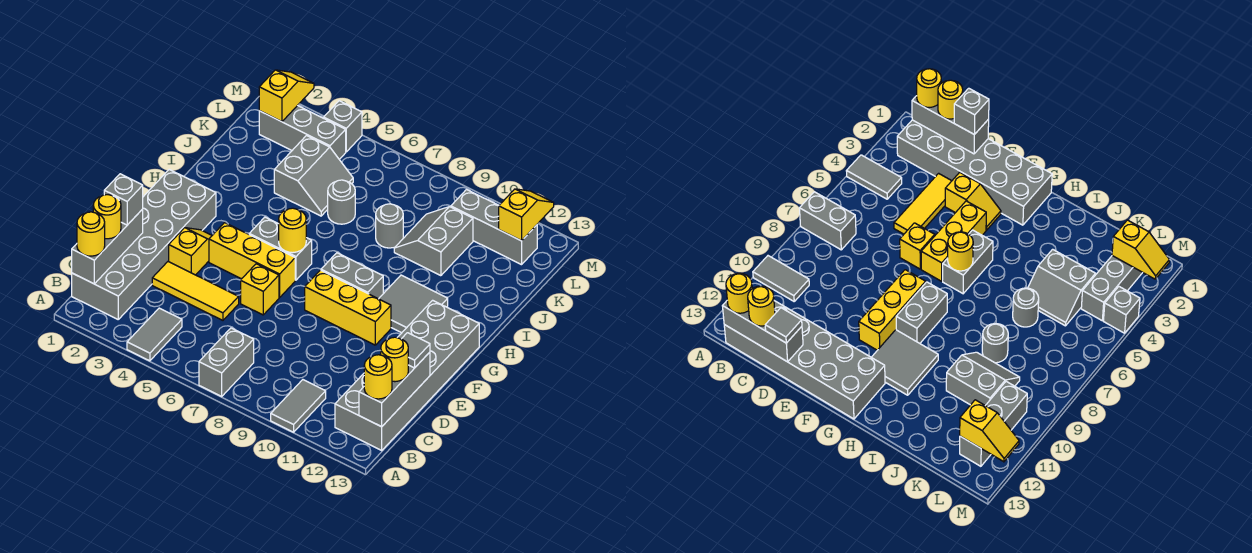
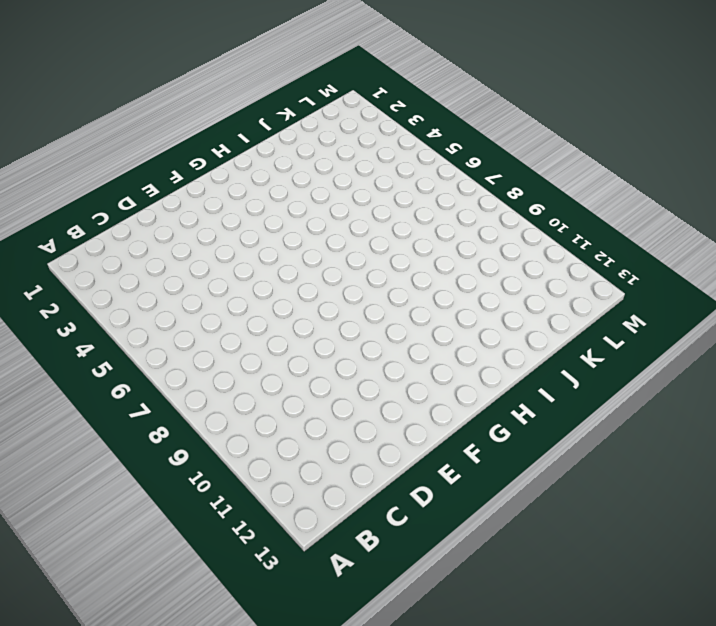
none -> grey 1x2 tile [127,308,182,361]
none -> grey 1x2 brick [199,328,254,396]
none -> grey 1x2 tile [271,380,326,432]
none -> grey 2x6 brick [72,170,216,319]

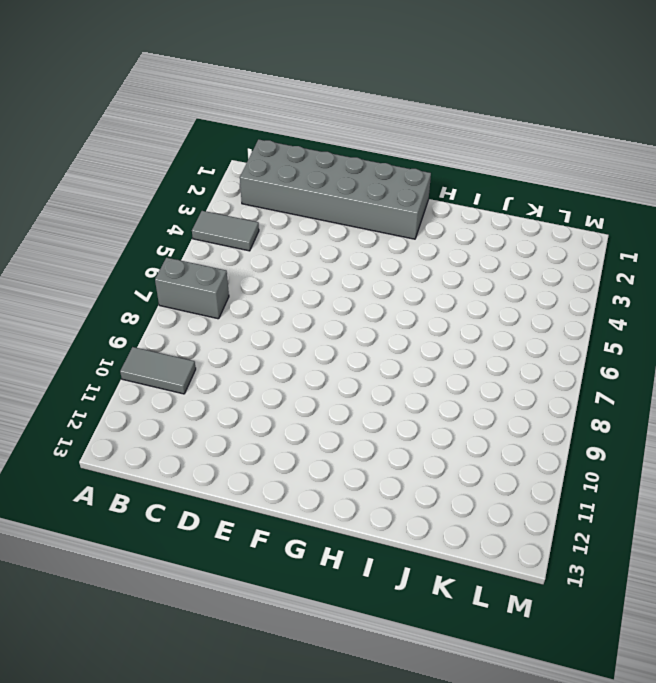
none -> grey 2x6 brick [335,300,479,450]
none -> yellow 1x3 tile [152,261,239,320]
none -> yellow 1x2 slope [169,228,212,275]
none -> yellow 1x1 brick [241,264,279,315]

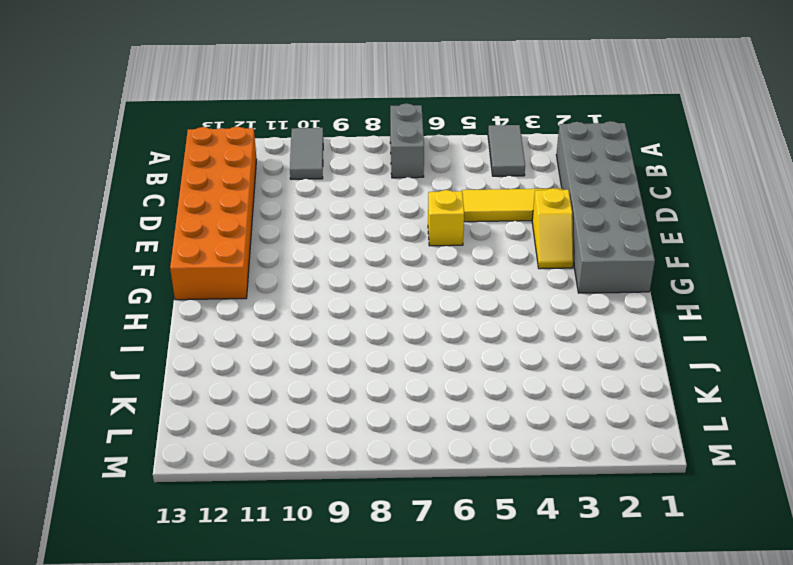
orange 2x6 brick [170,127,257,300] -> grey 2x6 brick [335,300,479,450]
none -> yellow 1x3 brick [209,223,295,298]
none -> yellow 1x3 brick [305,270,391,345]
none -> grey 1x2 brick [249,217,312,280]
none -> grey 1x2 brick [321,253,383,299]

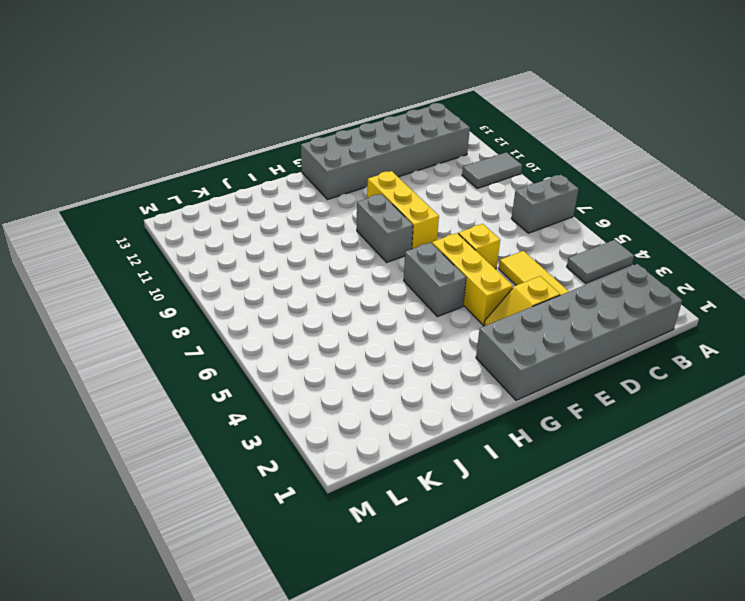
none -> grey 2x2 tile [379,275,448,333]
none -> grey 2x2 slope [274,136,353,216]
none -> grey 1x1 round brick [328,180,355,224]
none -> grey 1x1 round brick [376,204,403,248]

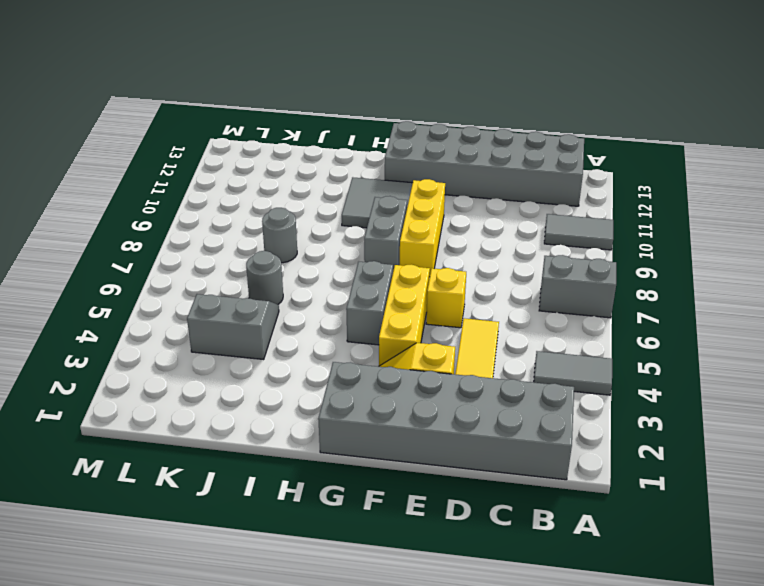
none -> grey 2x2 slope [394,207,473,276]
none -> grey 1x3 brick [259,106,346,159]
none -> grey 1x3 brick [451,190,537,265]
none -> grey 1x1 brick [324,101,362,152]

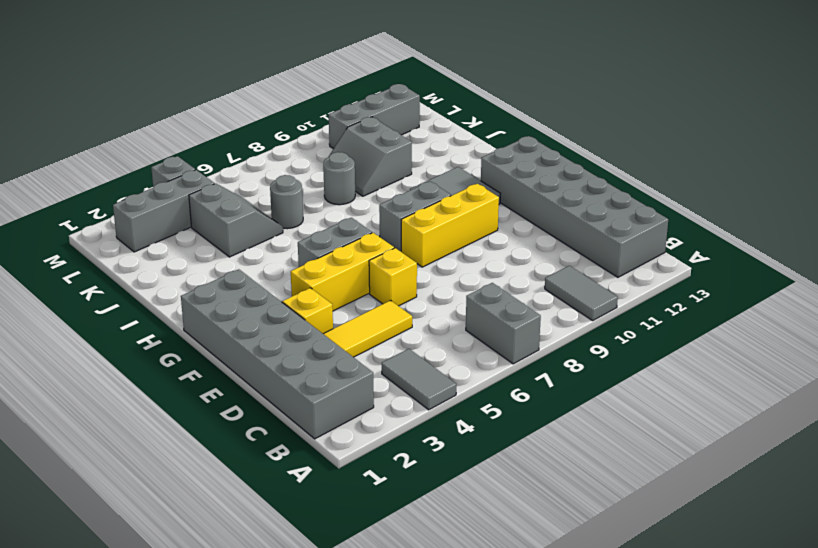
none -> grey 1x3 brick [72,209,143,284]
none -> grey 1x3 brick [359,352,430,427]
none -> yellow 1x1 round brick [279,208,306,253]
none -> yellow 1x2 slope [259,70,314,122]

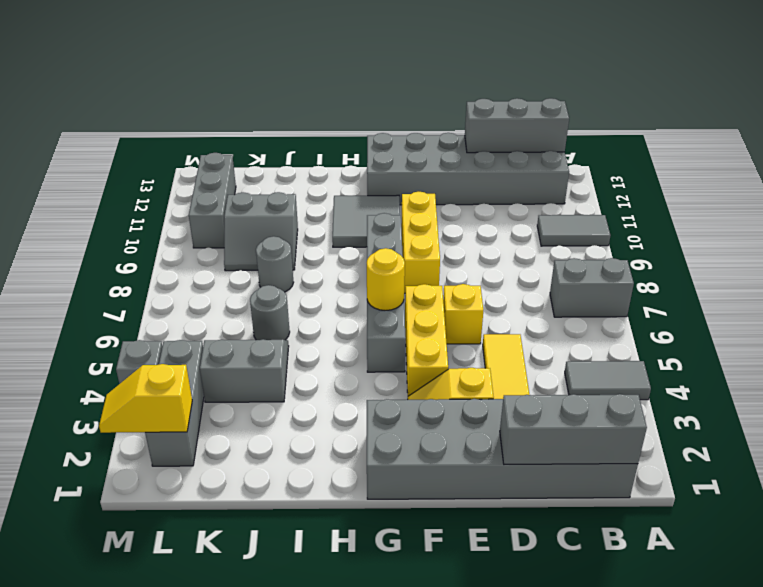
none -> yellow 1x2 slope [499,189,554,241]
none -> yellow 1x1 round brick [77,212,105,256]
none -> yellow 1x1 round brick [364,355,392,399]
none -> yellow 1x1 round brick [93,195,121,239]

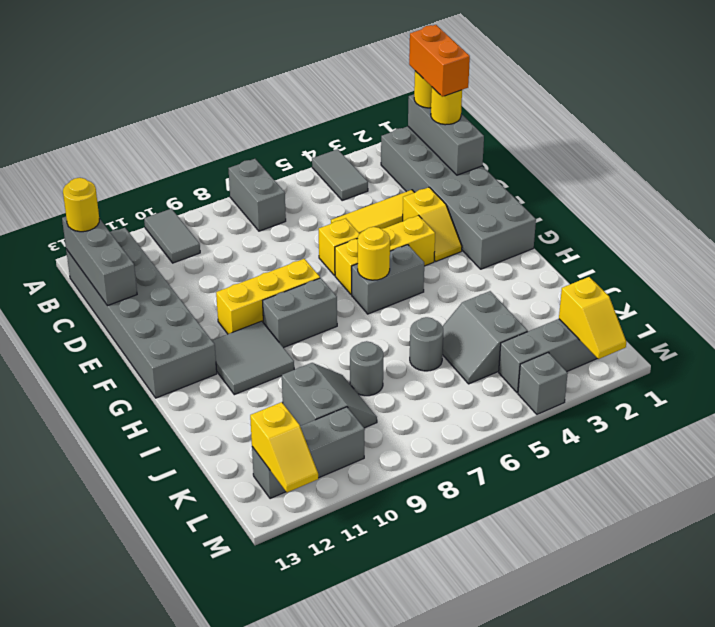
orange 1x2 brick [409,25,470,97] -> none
none -> yellow 1x1 round brick [381,337,408,382]
none -> grey 1x1 brick [104,174,143,225]
none -> grey 1x1 tile [402,333,430,368]

